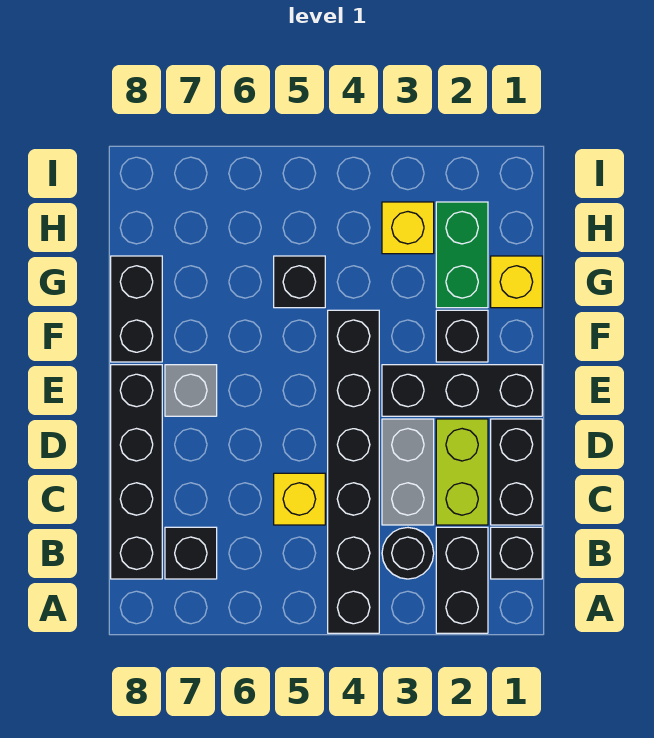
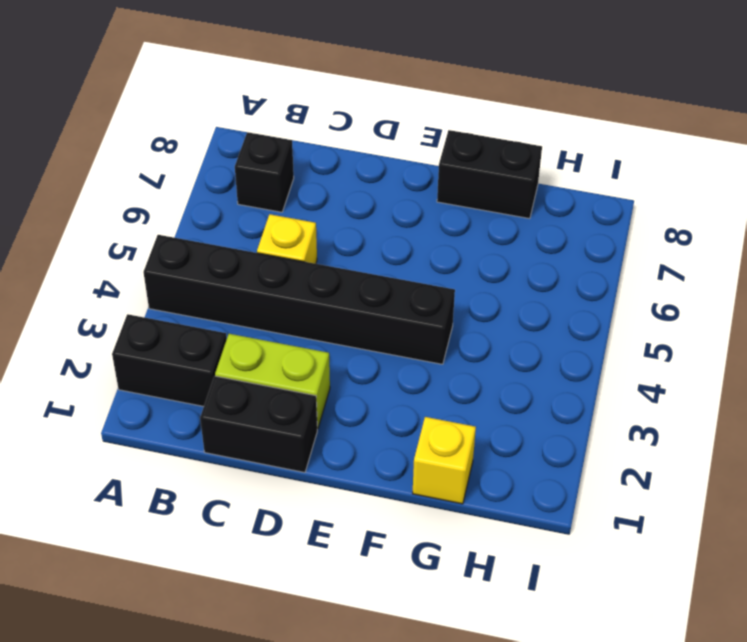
none -> black 1x1 brick [491,527,542,579]
none -> black 1x1 round brick [382,528,434,579]
none -> black 1x4 brick [111,365,162,579]

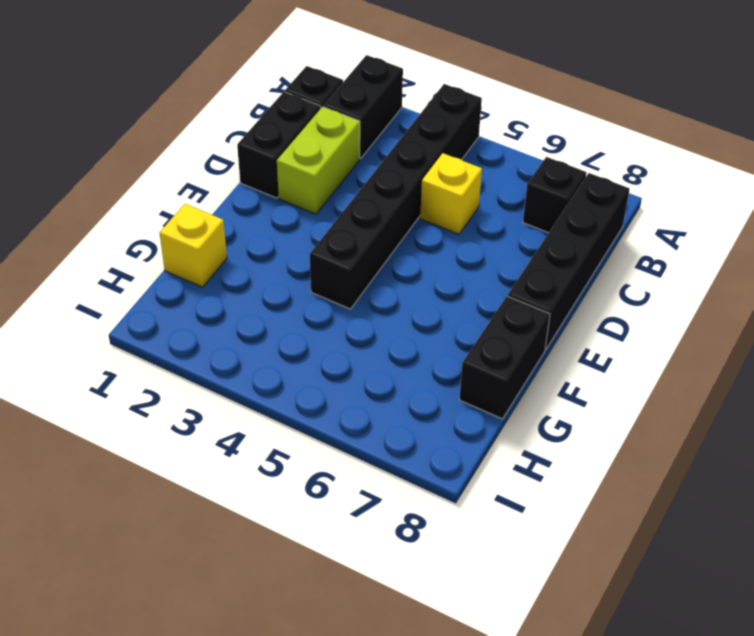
none -> black 1x1 round brick [382,528,434,579]
none -> grey 1x2 brick [382,419,434,525]
none -> black 1x3 brick [382,365,542,416]

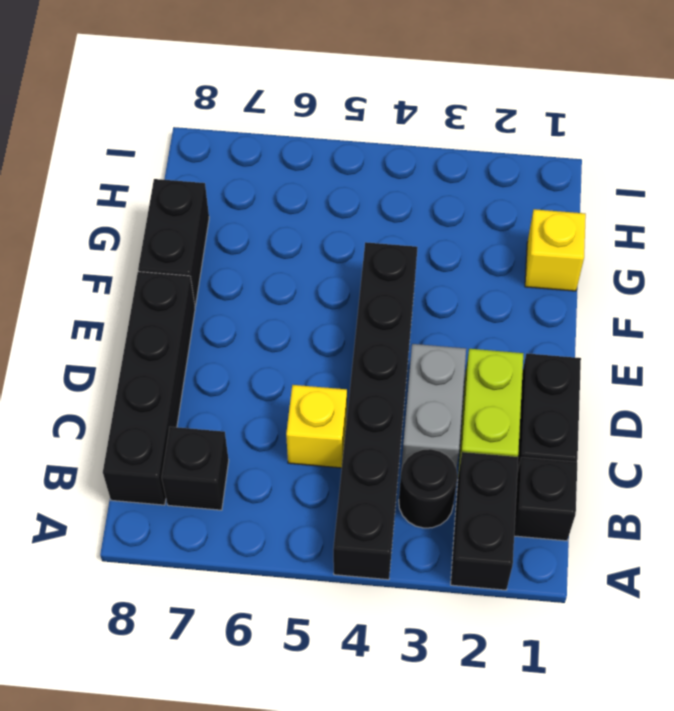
none -> black 1x3 brick [382,365,542,416]
none -> grey 1x1 brick [165,365,217,416]
none -> black 1x1 brick [436,310,488,362]

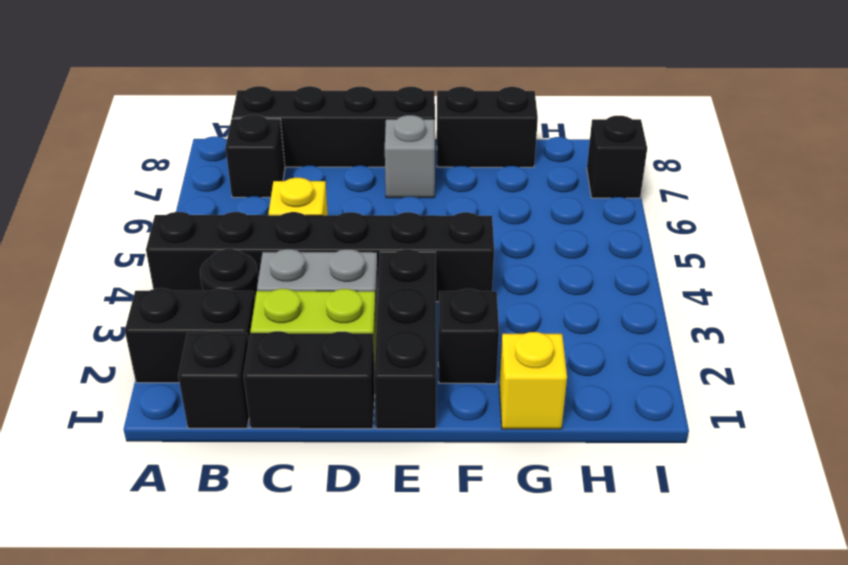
black 1x1 brick [587,116,647,198] -> black 1x1 brick moved to [274,256,325,308]
none -> green 1x2 brick [436,202,488,308]
none -> yellow 1x1 brick [382,202,434,254]

